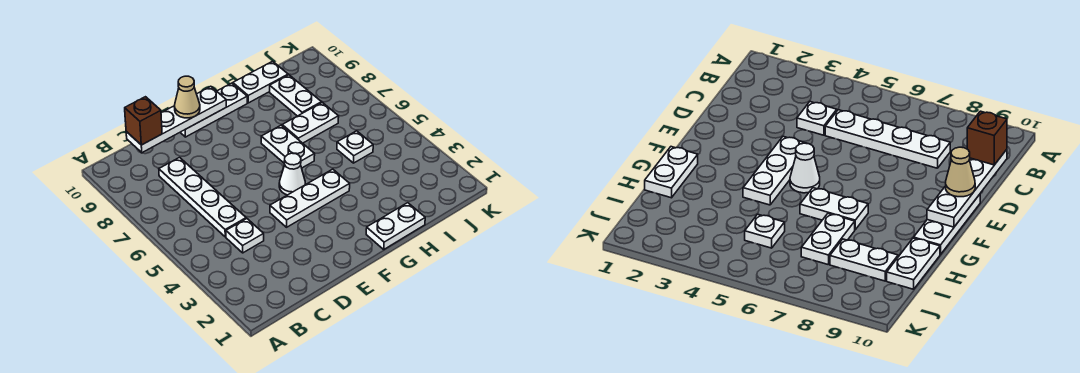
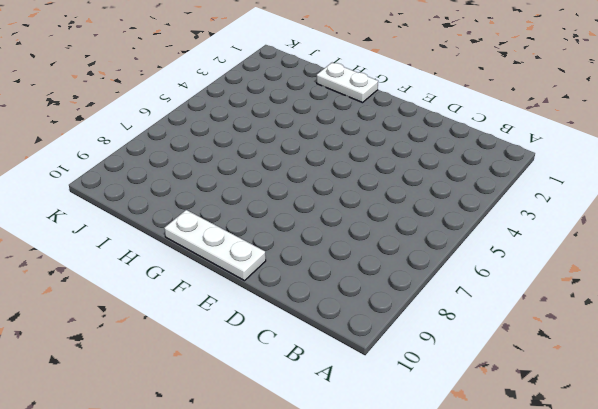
none -> white 1x1 plate [226,218,264,253]
none -> white 1x4 plate [159,158,246,237]
none -> white 1x3 plate [270,169,350,227]

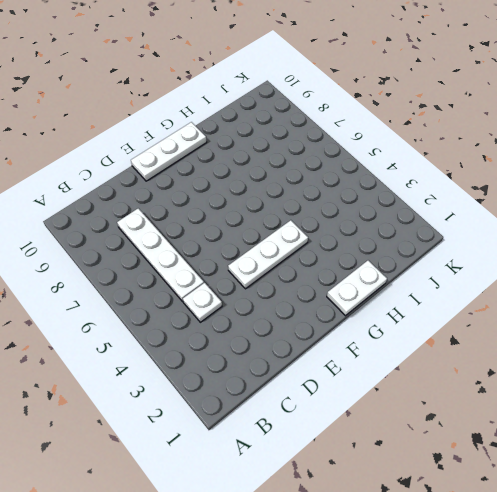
none -> white 1x1 cone [279,153,305,195]
none -> white 1x2 plate [261,125,315,168]
none -> white 1x2 plate [282,102,339,143]

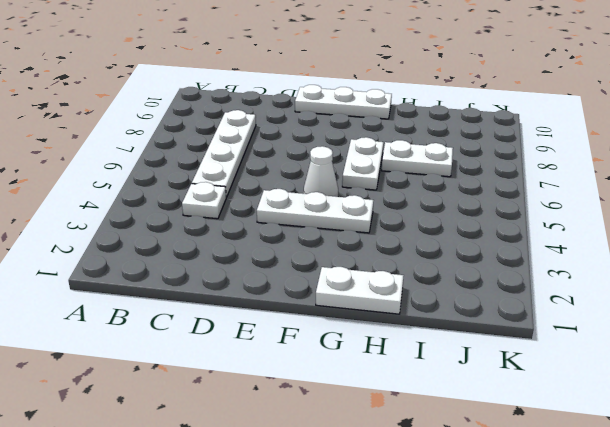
none -> white 1x2 plate [233,61,288,103]
none -> white 1x1 plate [337,131,373,163]
none -> white 1x2 plate [270,75,322,116]

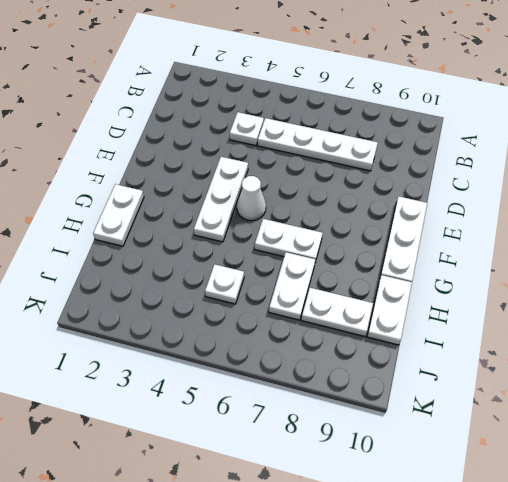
none -> white 1x4 plate [126,87,226,153]
none -> brown 1x1 brick [125,97,162,145]
none -> tan 1x1 cone [174,76,200,118]

